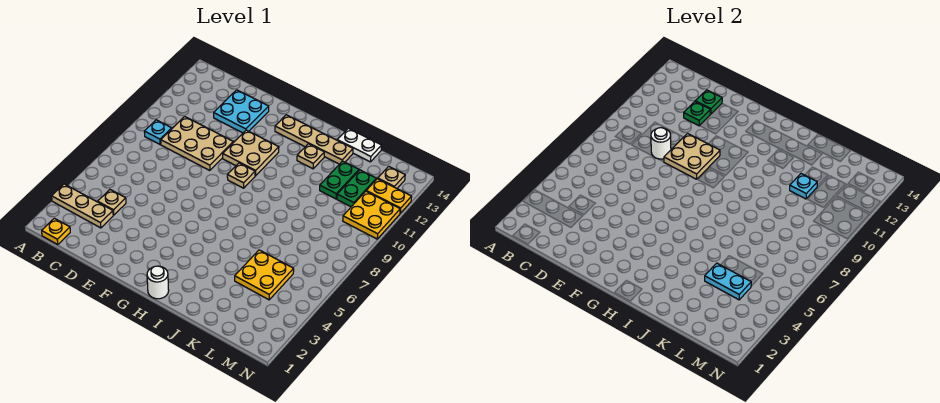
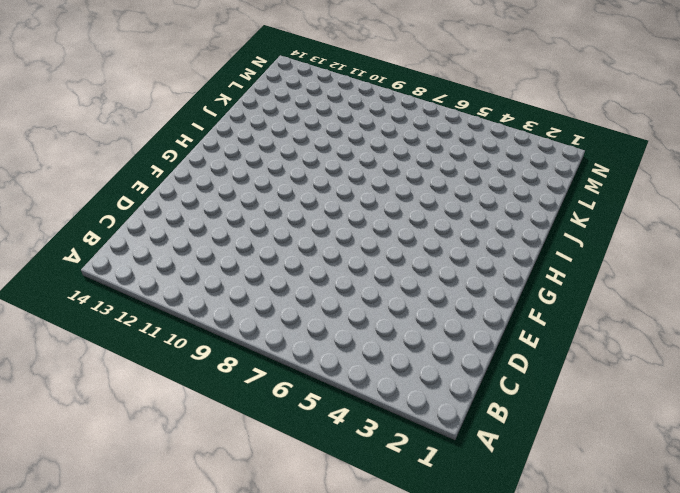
none -> tan 1x3 plate [52,184,113,228]
none -> yellow 1x1 plate [42,218,70,245]
none -> cyan 1x1 plate [144,120,172,144]

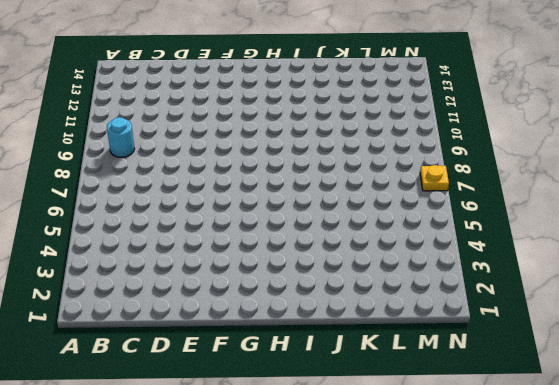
cyan 1x1 round brick [107,117,134,157] -> cyan 1x1 plate [144,120,172,144]
yellow 1x1 plate [420,165,449,191] -> yellow 1x1 plate moved to [42,218,70,245]
none -> tan 1x3 plate [52,184,113,228]
none -> tan 1x1 plate [98,190,126,215]
none -> tan 2x3 plate [161,117,233,171]

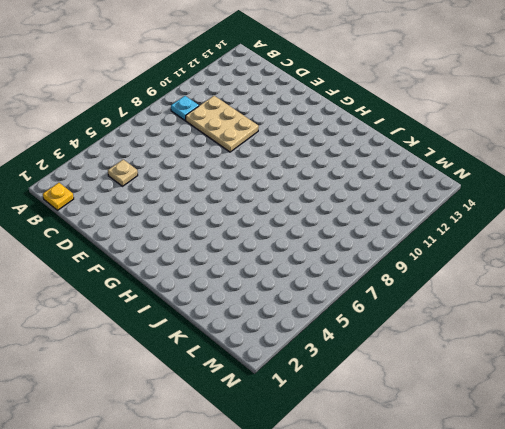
none -> tan 1x3 plate [52,184,113,228]
none -> cyan 2x2 plate [214,90,269,133]
none -> tan 2x2 plate [223,130,279,176]

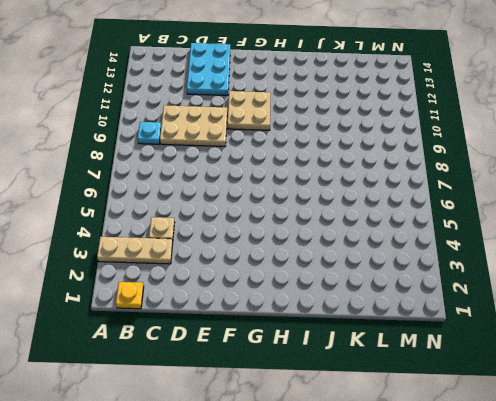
cyan 2x3 plate [187,43,230,96] -> cyan 2x2 plate [214,90,269,133]
none -> tan 1x1 plate [227,163,255,188]
none -> tan 1x4 plate [275,115,353,164]
none -> white 1x1 round brick [147,266,169,299]

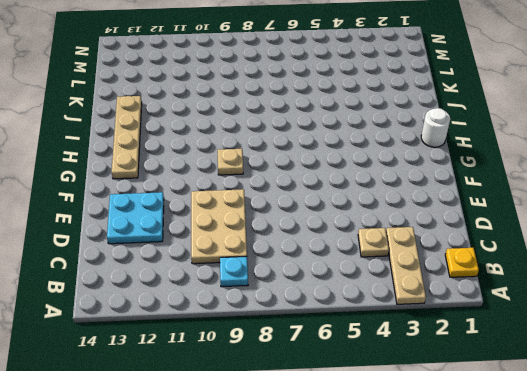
none -> tan 2x2 plate [223,130,279,176]
none -> tan 1x1 plate [297,144,324,169]
none -> white 1x2 plate [337,128,382,162]

